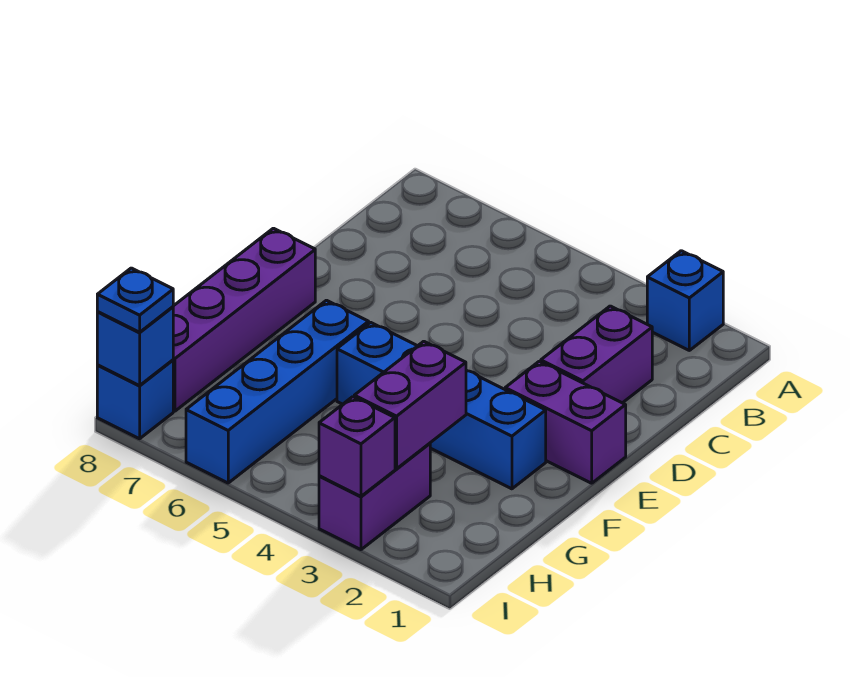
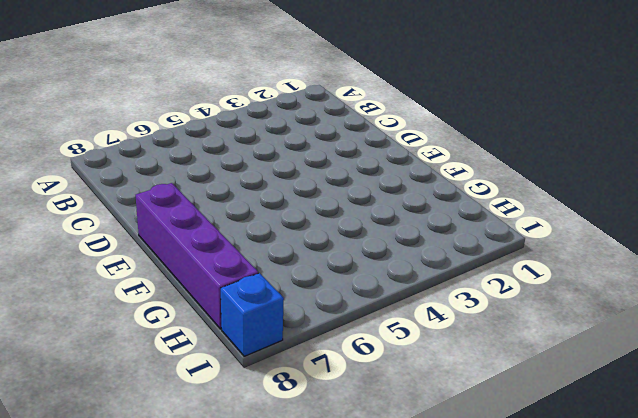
none -> blue 1x1 brick [647,251,723,350]
none -> purple 1x2 brick [541,306,652,403]
none -> purple 1x2 brick [505,361,626,483]

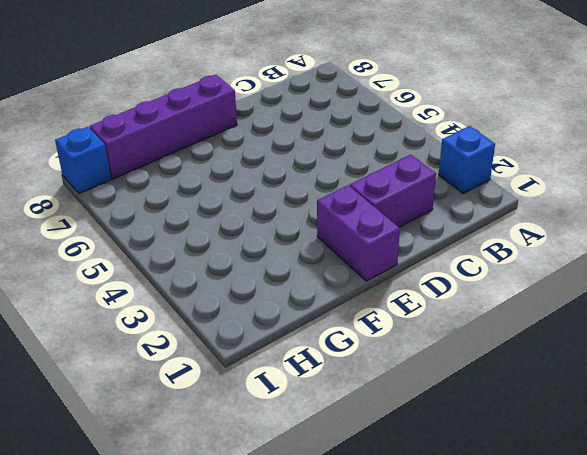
none -> blue 1x4 brick [337,322,546,489]
none -> blue 1x4 brick [186,300,369,483]
none -> purple 1x2 brick [319,443,430,550]

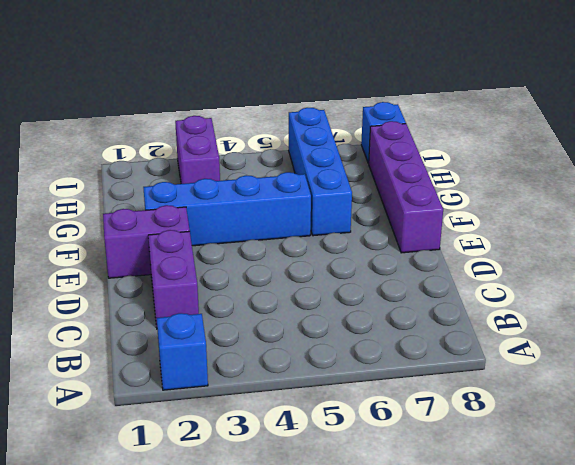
none -> purple 1x2 brick [354,341,466,469]
none -> purple 1x1 brick [319,397,395,496]
none -> blue 1x1 brick [97,307,173,386]

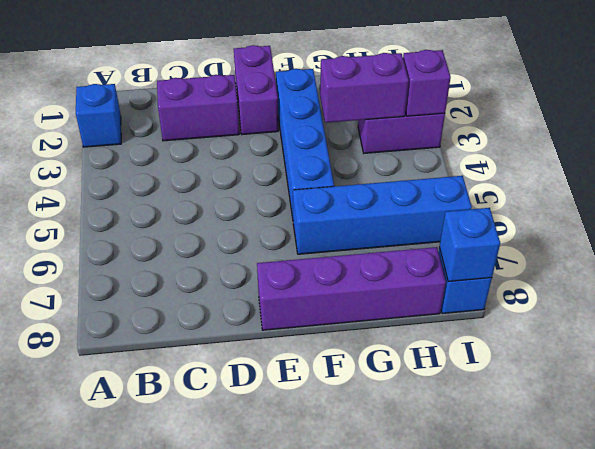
none -> blue 1x1 plate [97,268,173,332]

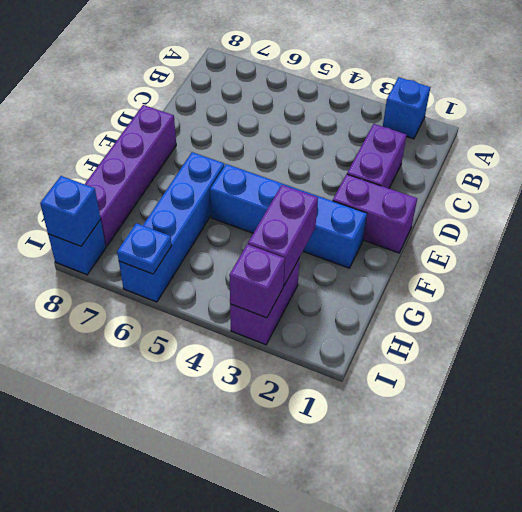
blue 1x1 plate [117,223,172,274] -> blue 1x1 plate moved to [97,268,173,332]

